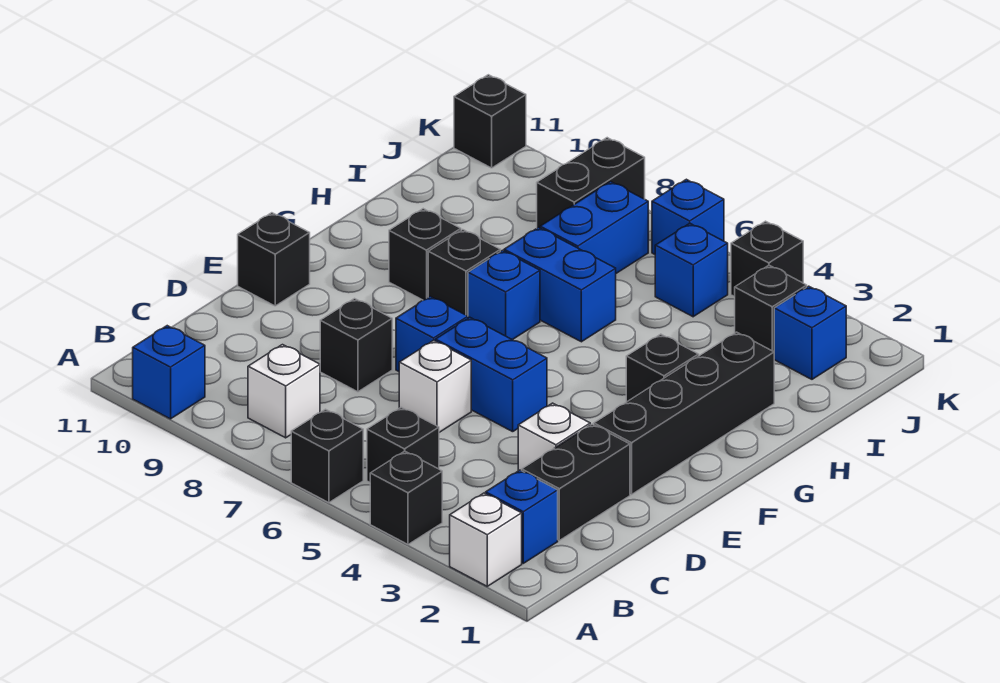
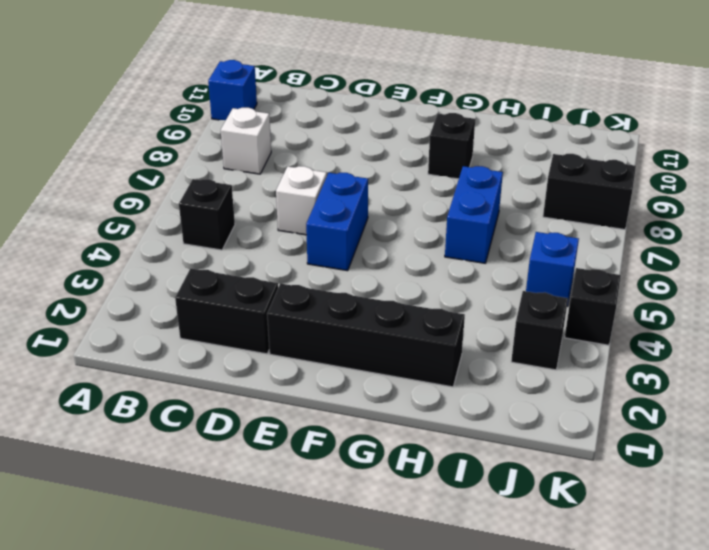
none -> white 1x1 brick [450,493,522,586]
none -> black 1x1 brick [370,451,442,545]
none -> black 1x1 brick [291,409,363,503]

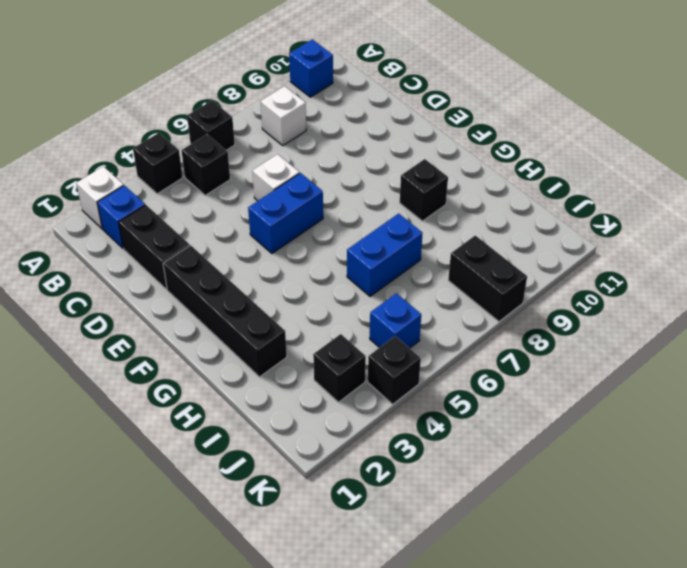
none -> white 1x1 brick [518,403,590,471]
none -> black 1x1 brick [320,299,392,392]
none -> blue 1x1 brick [396,296,468,371]

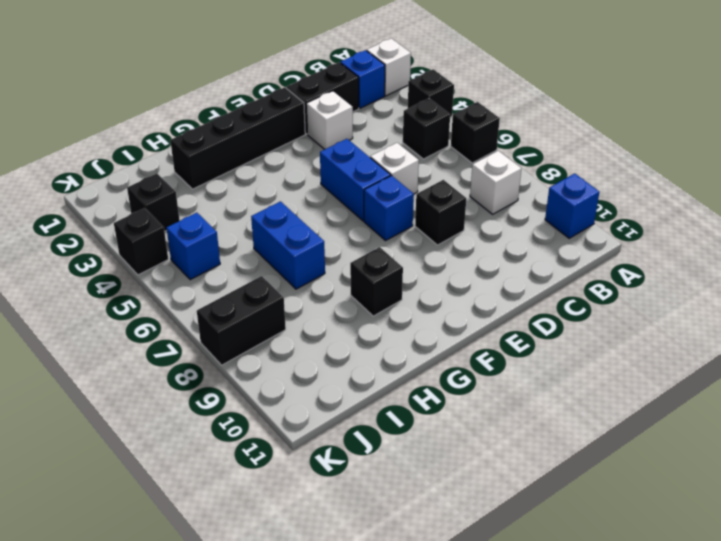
none -> black 1x1 brick [238,213,310,306]
none -> black 1x1 brick [626,334,699,402]
none -> blue 1x1 brick [468,250,540,340]

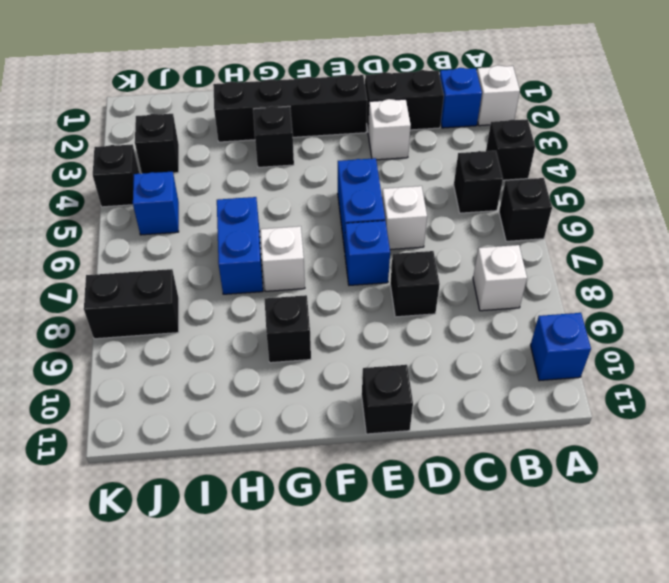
white 1x1 brick [260,226,305,291] -> blue 1x1 brick [468,250,540,340]
none -> black 1x1 brick [428,230,500,316]
none -> blue 1x2 brick [540,181,648,273]
none -> blue 1x1 brick [774,286,846,379]

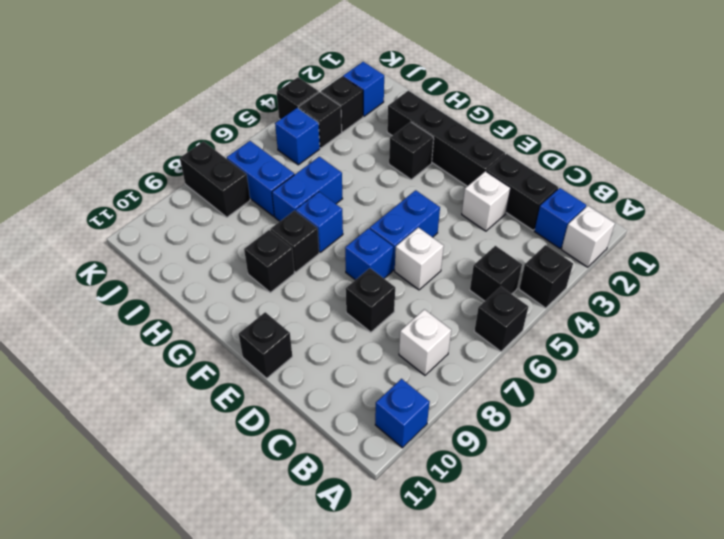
black 1x1 brick [298,92,342,148] -> black 1x1 brick moved to [454,75,526,168]
none -> blue 1x1 brick [652,179,724,254]

